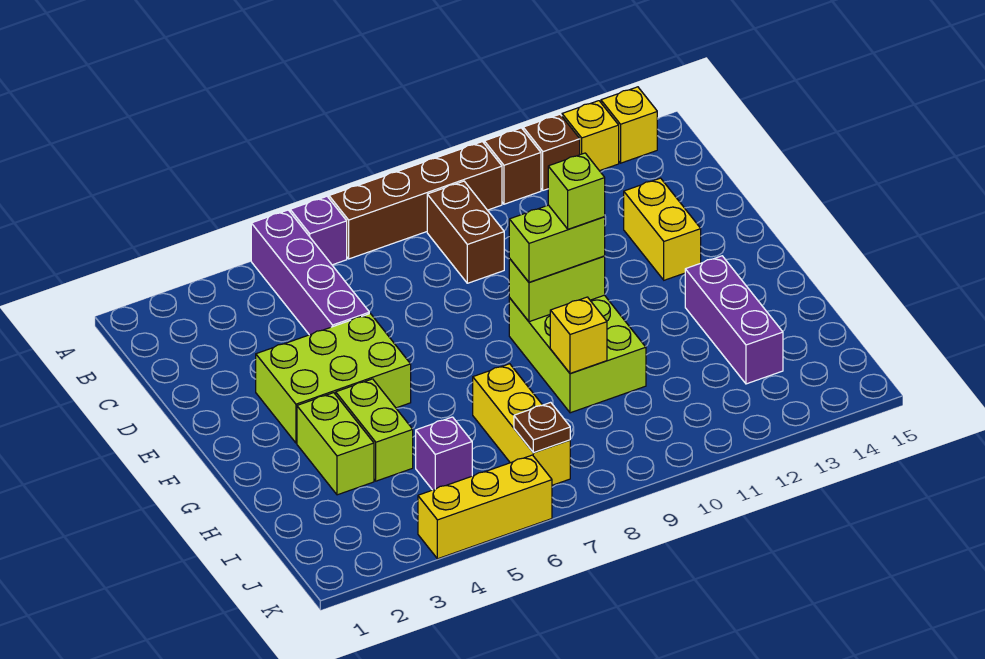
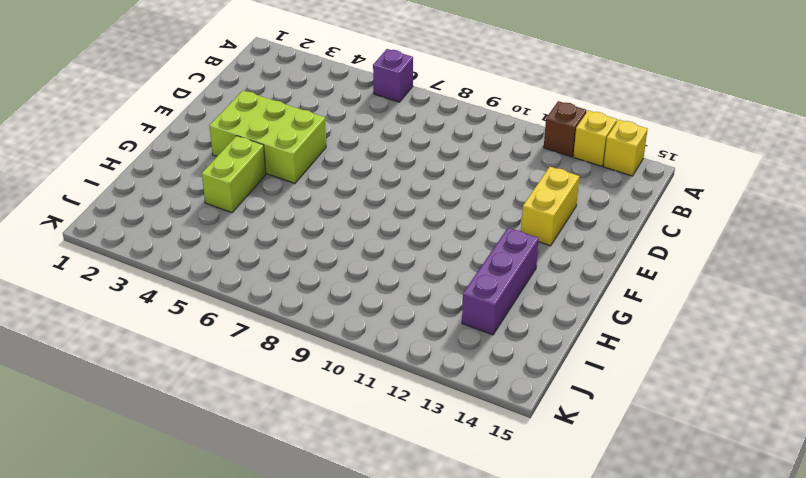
none -> purple 1x4 brick [251,210,369,335]
none -> brown 1x4 brick [329,142,502,259]
none -> brown 1x1 brick [484,128,541,204]

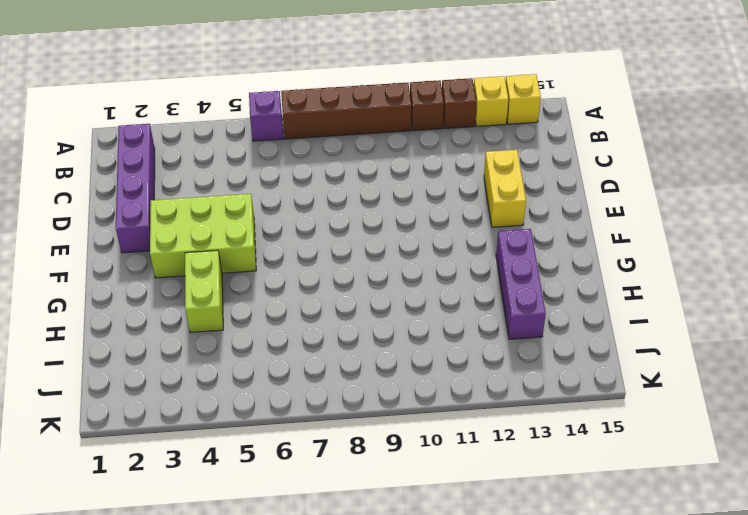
purple 1x4 brick [116,124,155,253] -> purple 1x4 brick moved to [251,210,369,335]
none -> brown 1x2 brick [427,181,504,283]
none -> lime 2x3 brick [509,295,646,413]
none -> lime 1x2 brick [297,393,374,495]

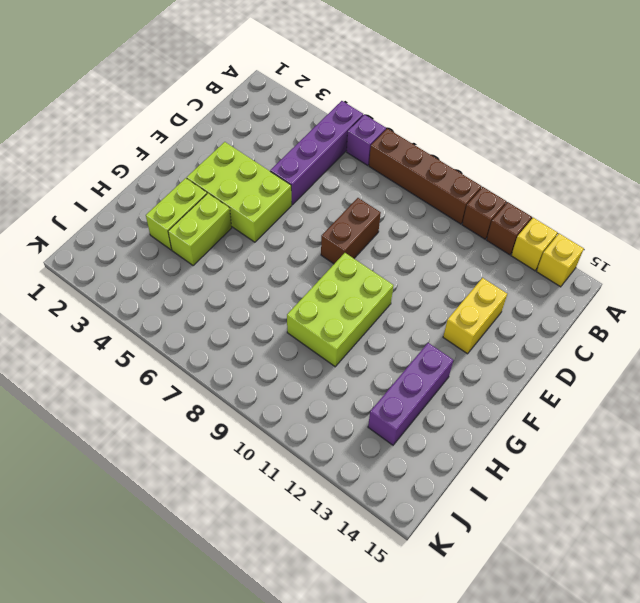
brown 1x2 brick [321,198,381,264] -> brown 1x2 brick moved to [427,181,504,283]
none -> yellow 1x3 brick [473,364,570,485]
none -> purple 1x1 brick [416,417,472,490]
none -> yellow 1x3 brick [418,455,552,559]

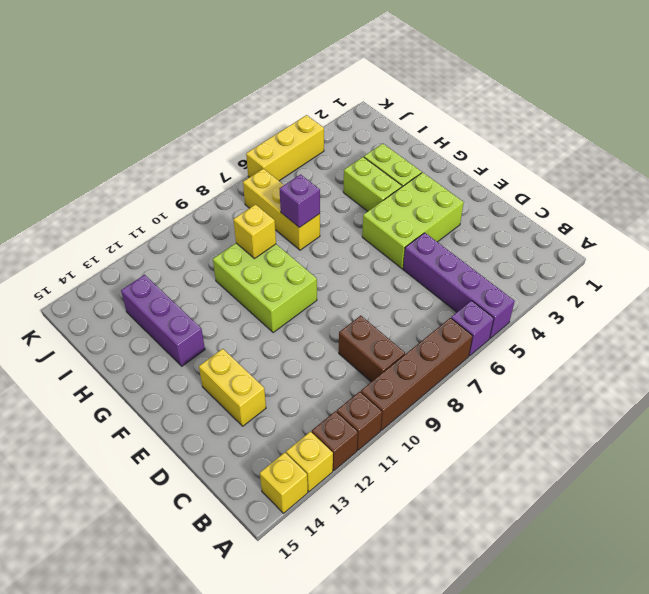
purple 1x1 brick [280,174,320,228] -> purple 1x1 brick moved to [416,417,472,490]
none -> lime 1x2 brick [509,256,605,322]
none -> brown 1x1 plate [514,402,570,453]
none -> lime 1x2 brick [509,205,605,282]

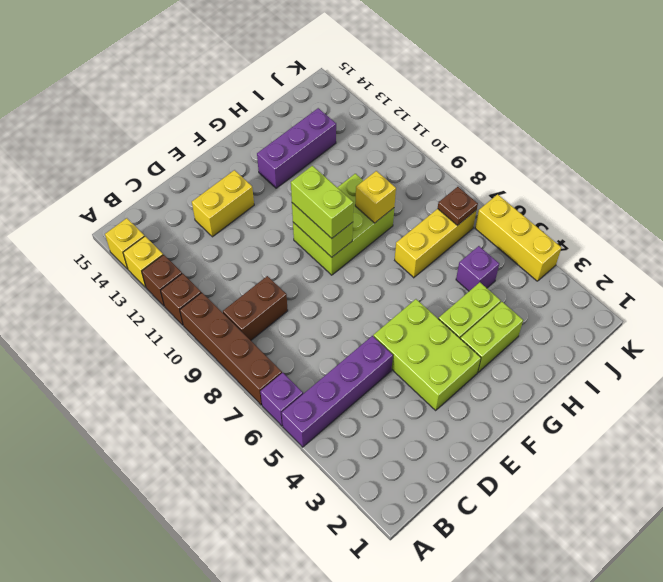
none -> lime 1x1 brick [548,153,605,229]

